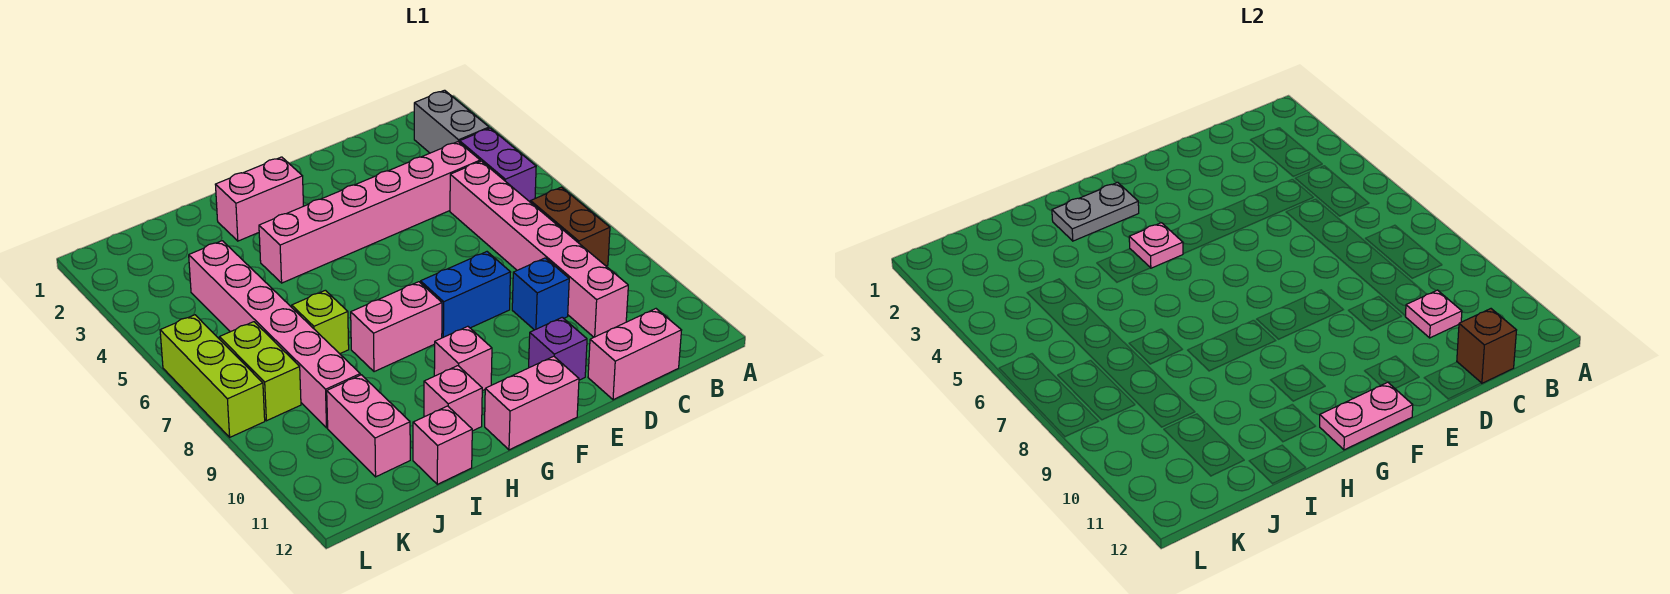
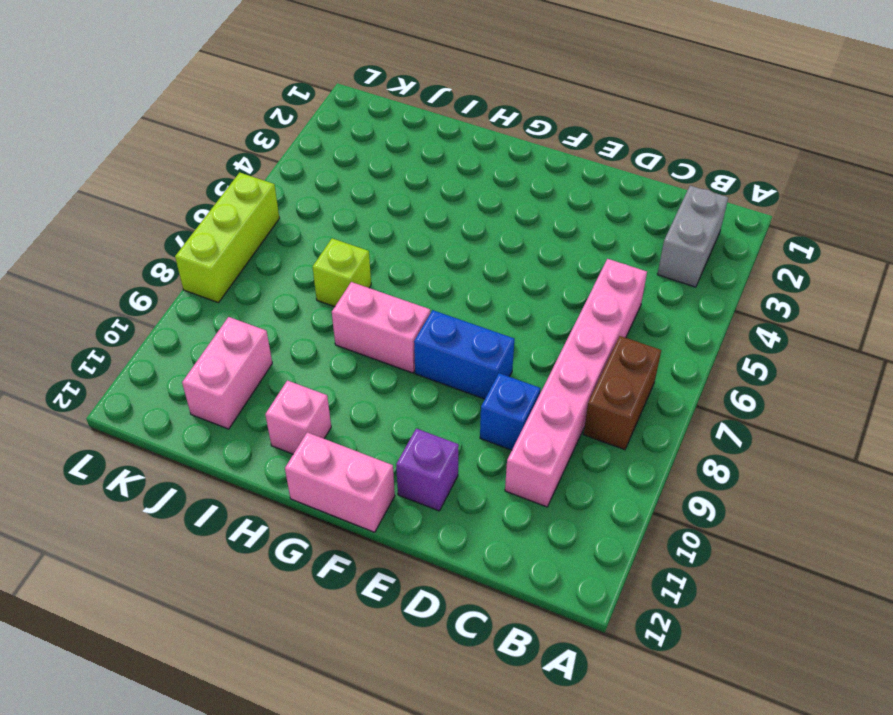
none -> purple 1x2 brick [460,128,536,202]
none -> pink 1x6 brick [259,142,480,283]
none -> pink 1x2 brick [588,309,682,400]

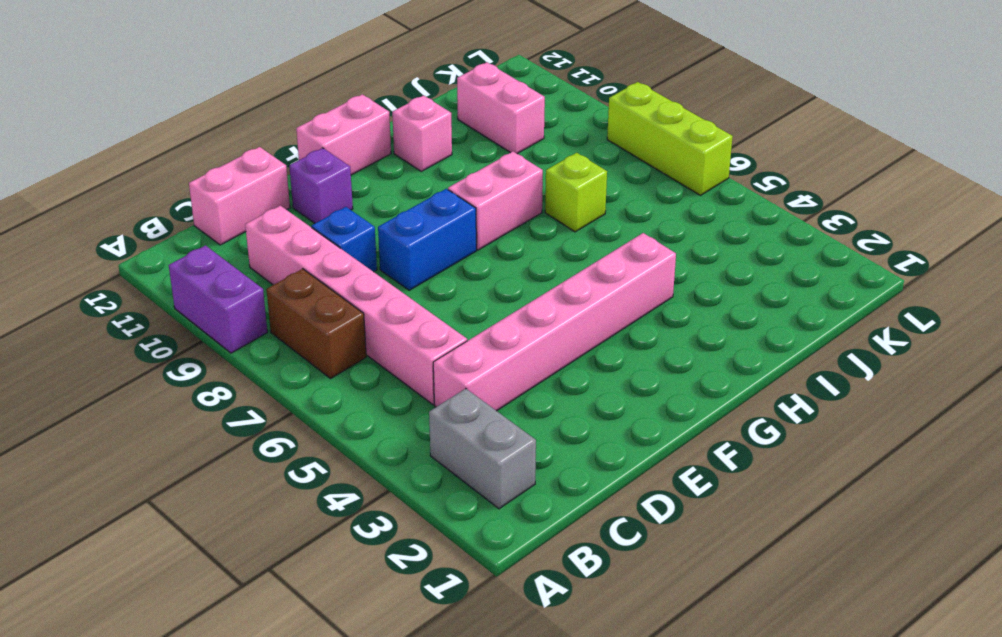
purple 1x2 brick [169,245,267,353] -> purple 1x2 brick moved to [460,128,536,202]
none -> pink 1x2 brick [215,157,303,241]
none -> pink 1x1 brick [434,326,492,391]
none -> pink 1x1 brick [413,406,472,484]

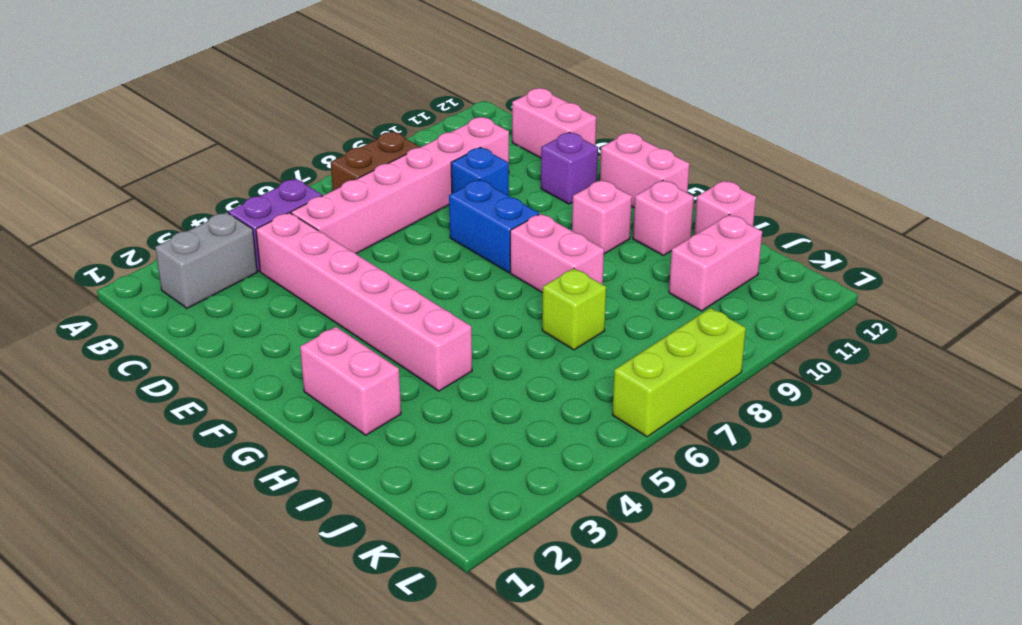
none -> pink 1x6 brick [189,241,360,428]
none -> lime 1x2 brick [219,322,301,421]
none -> pink 1x1 plate [1405,290,1462,338]

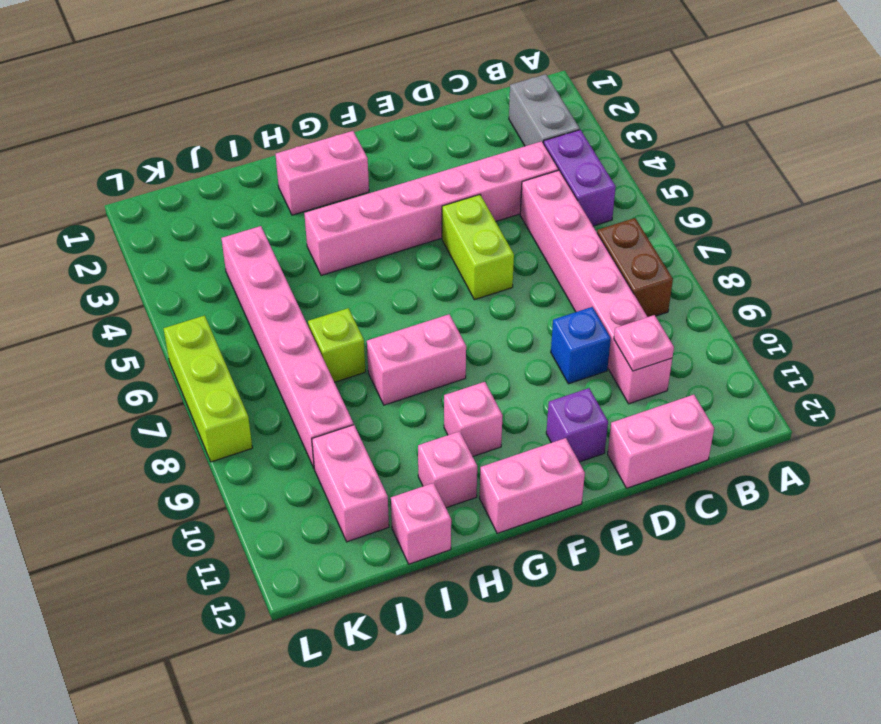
lime 1x2 brick [442,195,514,300] -> lime 1x2 brick moved to [219,322,301,421]
none -> blue 1x2 brick [421,252,511,338]
none -> brown 1x1 brick [1457,309,1517,383]
none -> pink 1x2 plate [1320,382,1413,450]

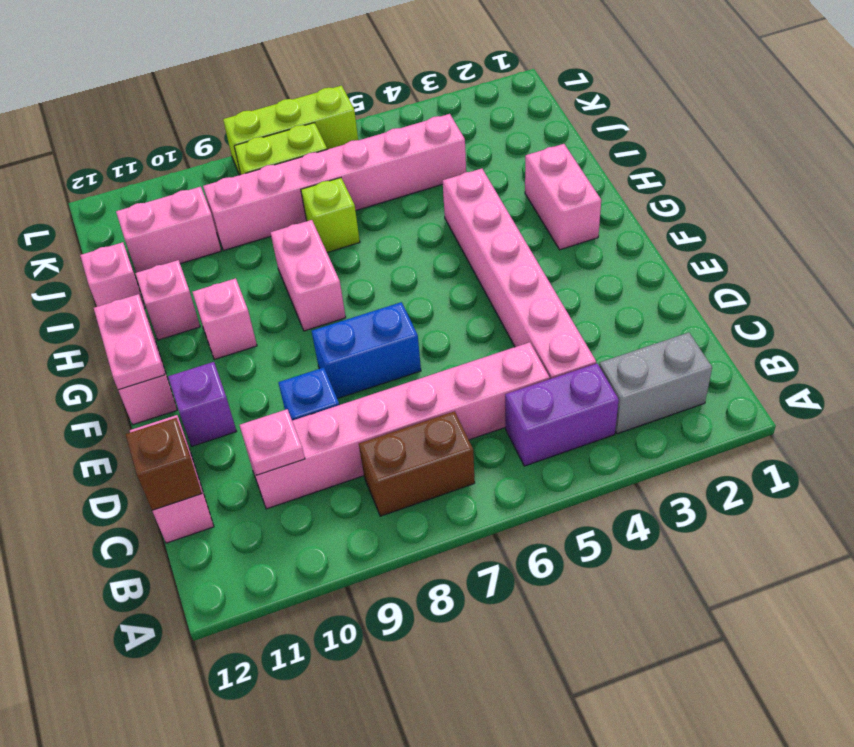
blue 1x2 brick [312,302,421,399] -> blue 1x2 brick turned to [421,252,511,338]
none -> grey 1x2 plate [1052,182,1139,241]
none -> pink 1x1 plate [1129,223,1183,268]

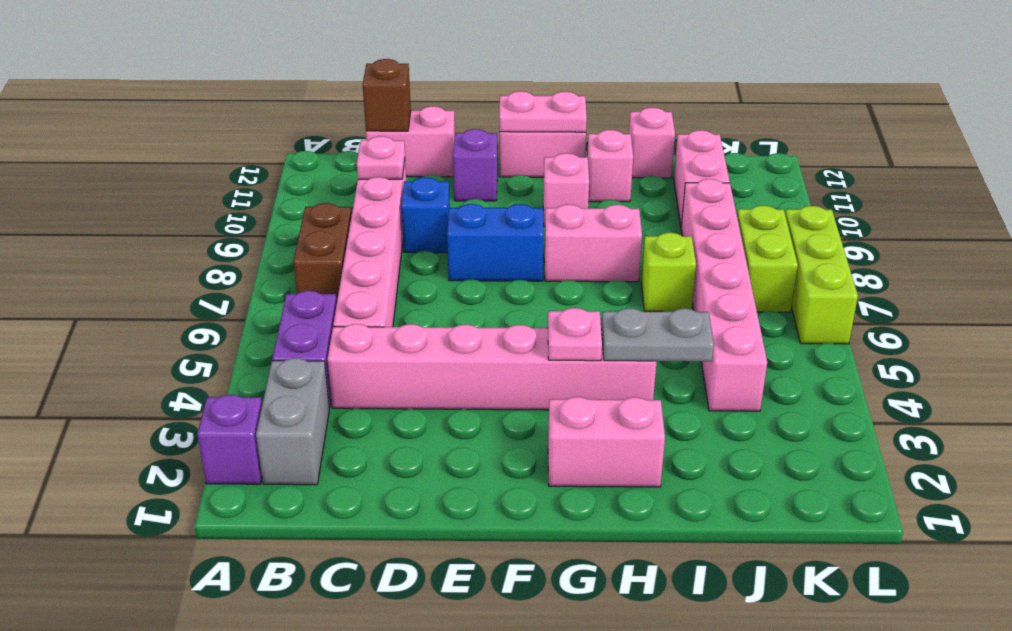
purple 1x1 brick [197,395,262,484] -> none
grey 1x2 plate [602,308,714,361] -> grey 1x2 plate moved to [1052,182,1139,241]

